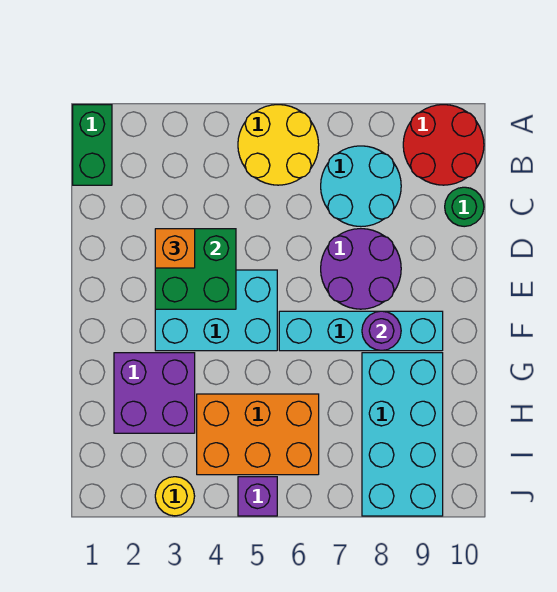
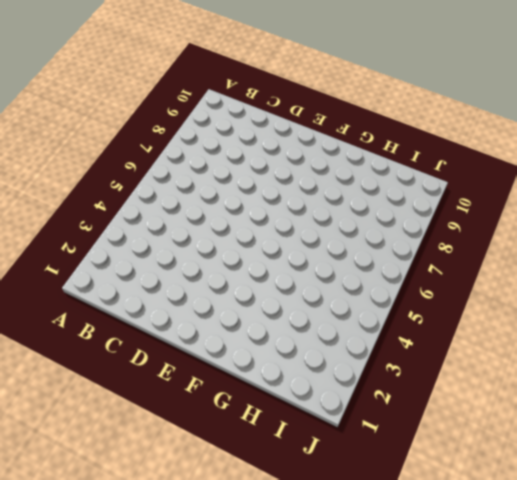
none -> green 1x2 brick [73,105,112,185]
none -> yellow 2x2 round brick [238,105,319,185]
none -> red 2x2 round brick [403,105,484,185]

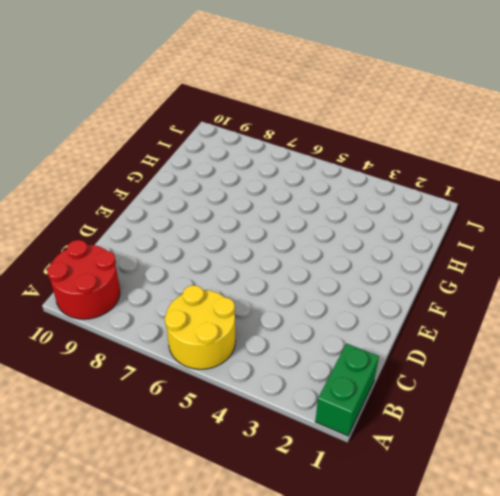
none -> cyan 2x2 round brick [321,146,401,227]
none -> green 1x1 round brick [445,187,484,227]
none -> purple 2x2 round brick [321,229,401,309]

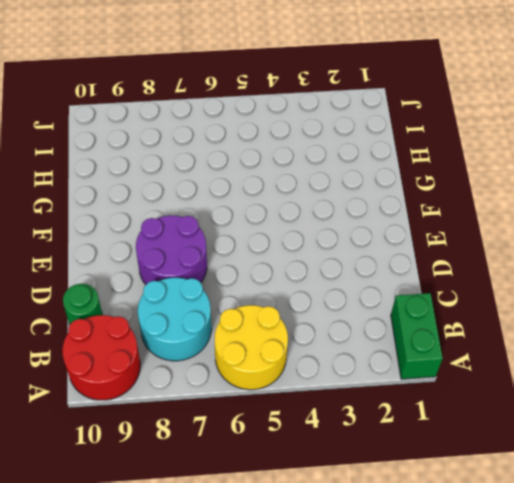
none -> cyan 2x3 brick [155,270,277,351]
none -> cyan 1x4 brick [279,311,443,351]
none -> purple 2x2 brick [114,353,195,433]

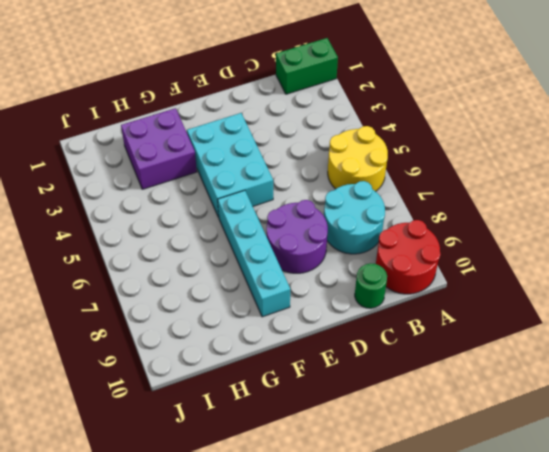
none -> cyan 2x4 brick [362,353,443,516]
none -> orange 2x3 brick [197,394,319,475]
none -> yellow 1x1 round brick [155,477,195,516]

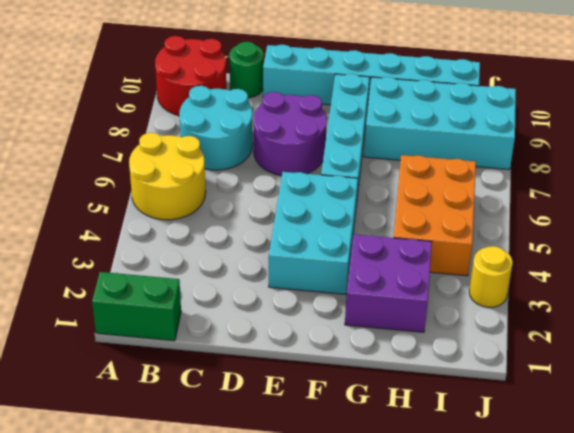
cyan 1x6 brick [263,45,480,105] -> none
none -> purple 1x1 brick [238,477,277,516]
none -> green 2x2 brick [155,229,236,309]
none -> purple 1x1 round brick [362,311,401,351]

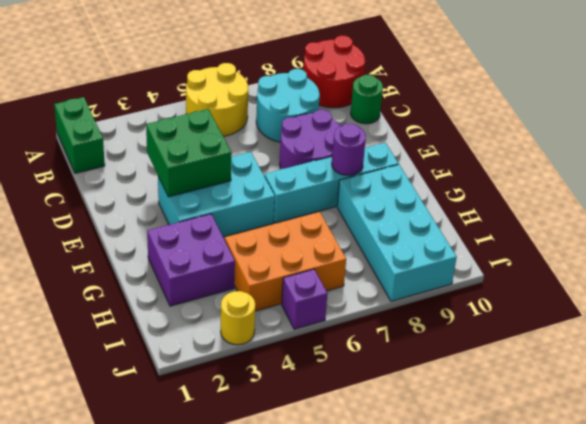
none -> orange 1x1 brick [155,229,195,268]

